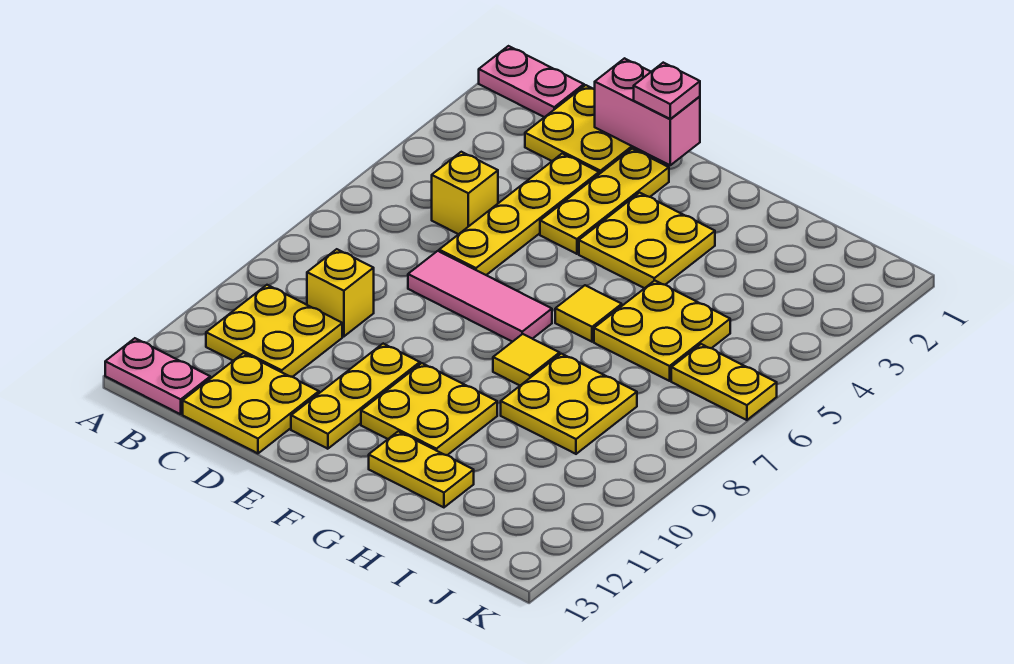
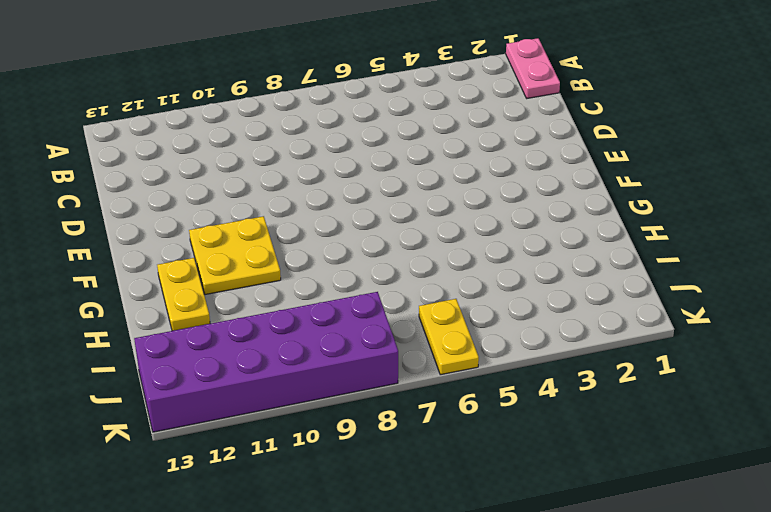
purple 2x6 brick [134,292,398,432] -> none
none -> pink 1x2 plate [105,338,210,414]
none -> yellow 2x2 plate [206,285,342,377]
none -> yellow 2x2 plate [525,85,643,174]

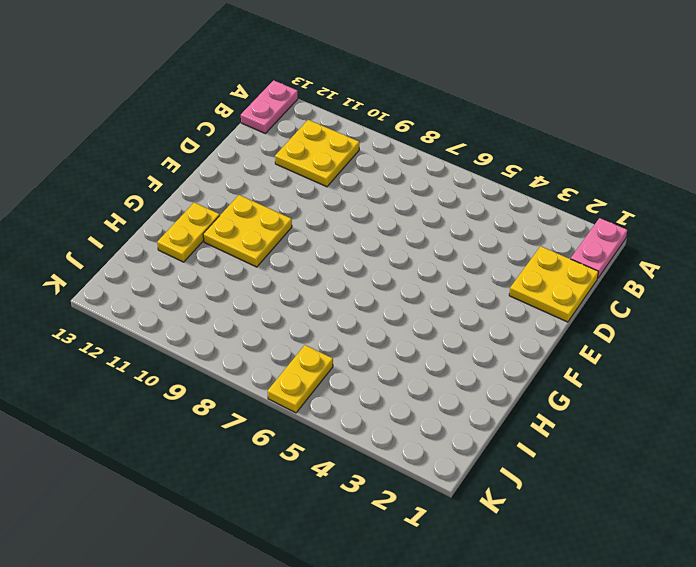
none -> yellow 1x1 brick [432,152,498,234]
none -> yellow 1x1 brick [307,249,374,336]
none -> yellow 2x2 plate [183,353,319,453]

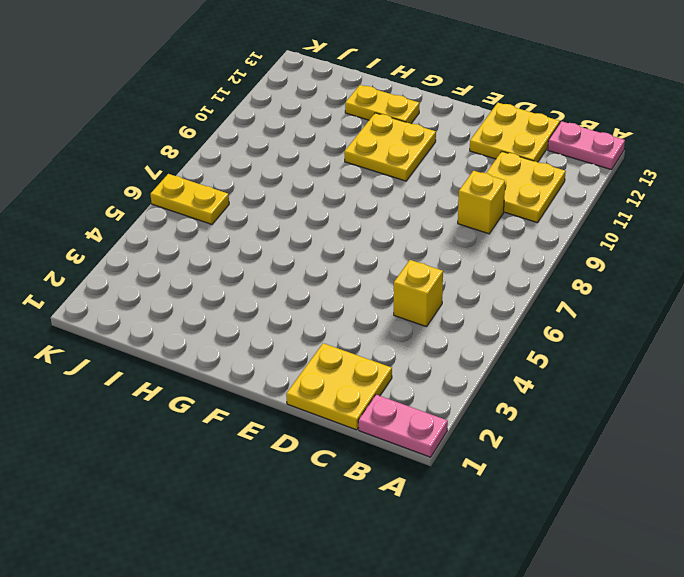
none -> yellow 1x4 plate [439,153,599,275]
none -> pink 1x3 tile [408,251,552,342]
none -> yellow 1x3 plate [540,149,669,254]

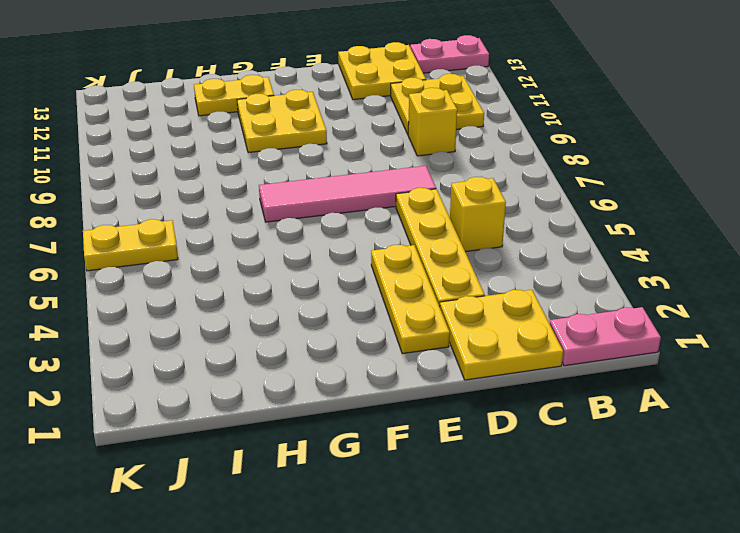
pink 1x4 tile [259,166,436,222] -> pink 1x3 tile [408,251,552,342]
none -> yellow 1x3 plate [291,344,420,449]
none -> yellow 2x2 plate [579,193,715,288]
none -> yellow 1x1 tile [555,285,622,342]

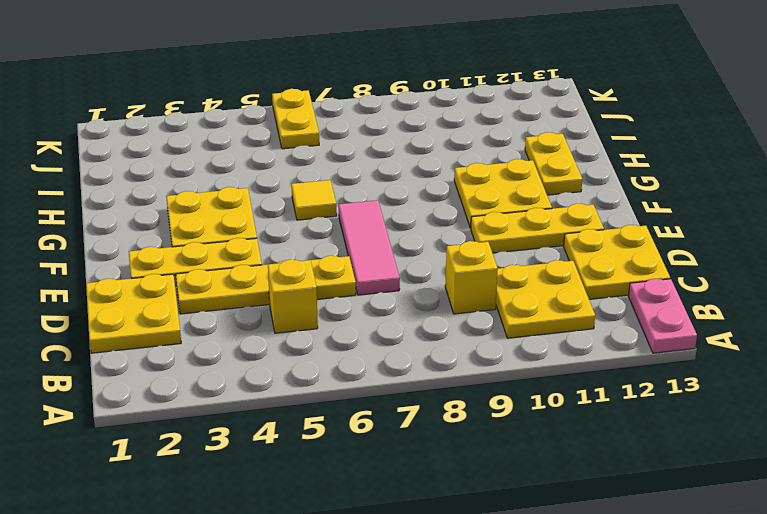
none -> pink 1x2 plate [479,46,584,117]
none -> yellow 1x1 tile [493,334,560,385]
none -> yellow 2x2 plate [594,281,730,381]

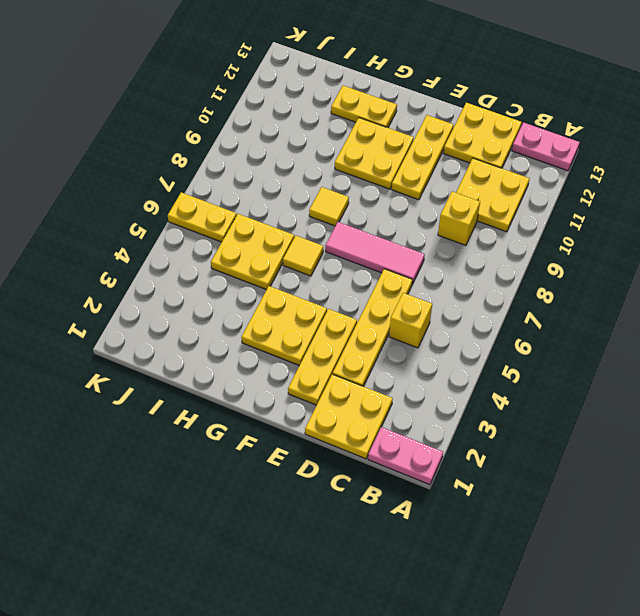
none -> yellow 2x2 plate [501,354,637,454]
none -> pink 1x2 brick [595,58,700,165]
none -> pink 1x1 plate [634,63,700,119]

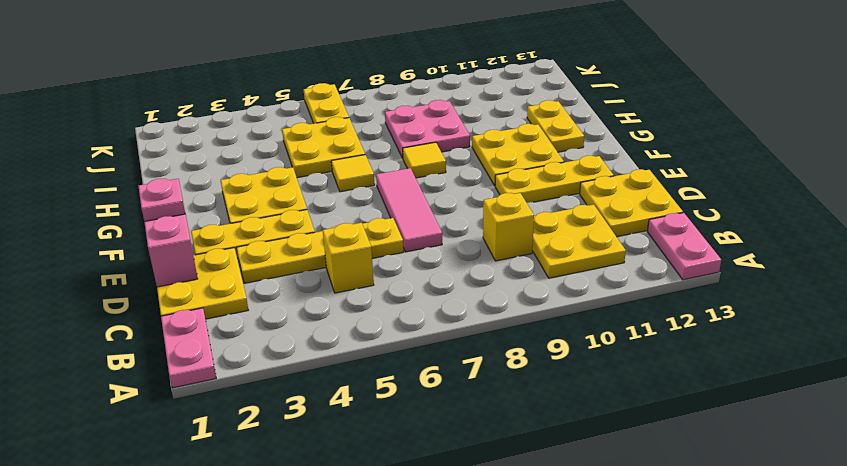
pink 2x2 plate [385,100,470,158] -> yellow 2x2 plate [501,354,637,454]

